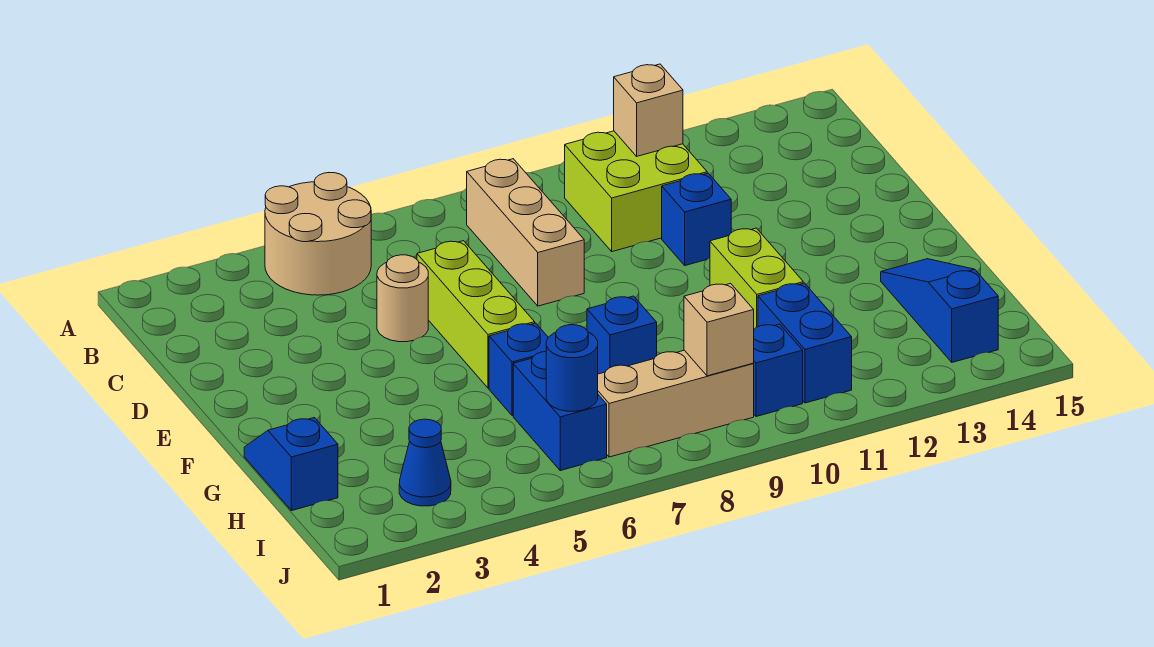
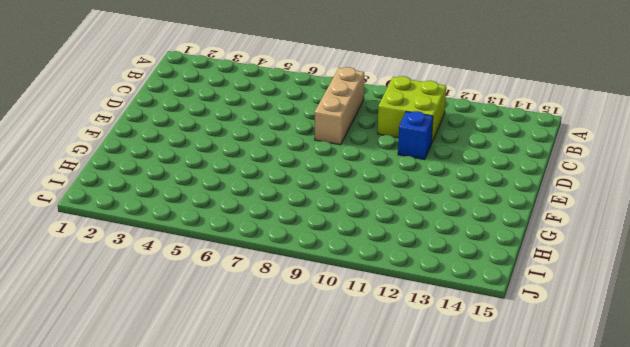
none -> tan 2x2 round brick [265,173,371,295]
none -> tan 1x1 round brick [377,255,428,342]
none -> lime 1x3 brick [417,241,535,388]

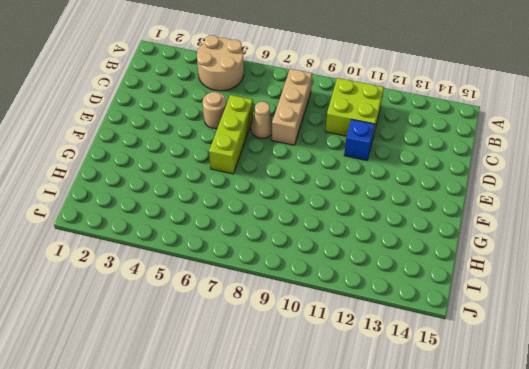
tan 1x1 cone [251,102,273,138] -> none
none -> lime 1x2 brick [710,228,803,329]
none -> blue 1x2 slope [244,418,338,511]
none -> blue 1x1 brick [489,323,548,416]

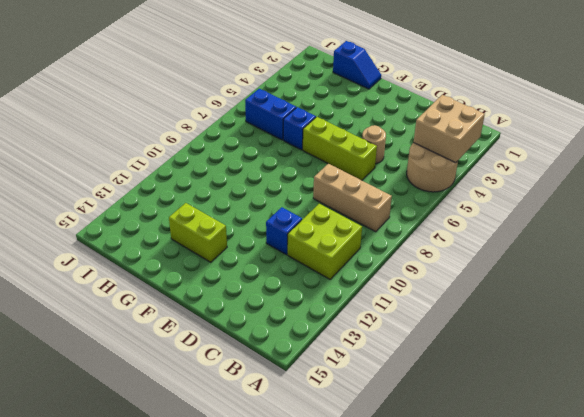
tan 2x2 brick [413,95,485,163] -> none
lime 1x2 brick [169,203,227,262] -> lime 1x2 brick moved to [710,228,803,329]
none -> blue 1x1 brick [587,296,657,374]
none -> blue 1x3 slope [881,259,998,362]
none -> blue 1x2 brick [758,283,852,403]

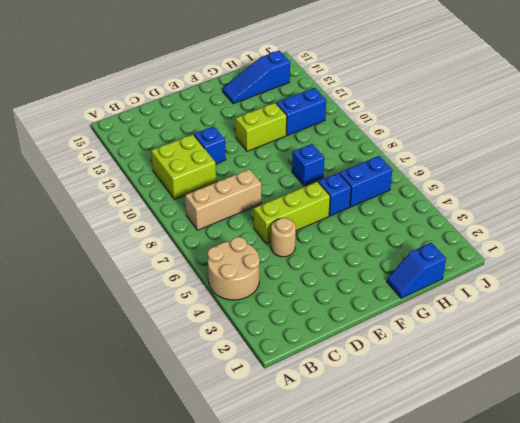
none -> blue 1x1 cone [399,419,451,506]
none -> tan 1x3 brick [598,350,754,457]
none -> blue 1x1 brick [753,324,803,417]

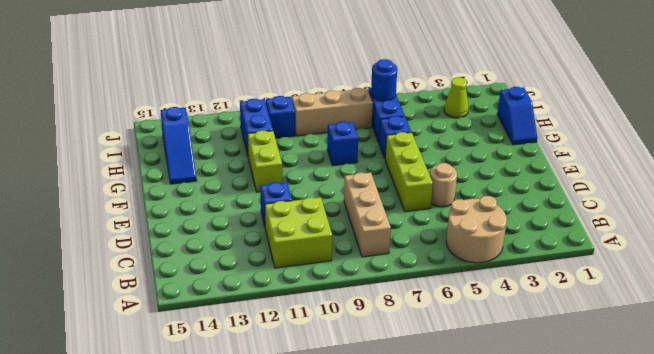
lime 1x1 cone [444,77,469,118] -> blue 1x1 cone [399,419,451,506]
none -> tan 1x1 brick [614,64,683,156]
none -> tan 1x1 brick [684,283,754,376]

